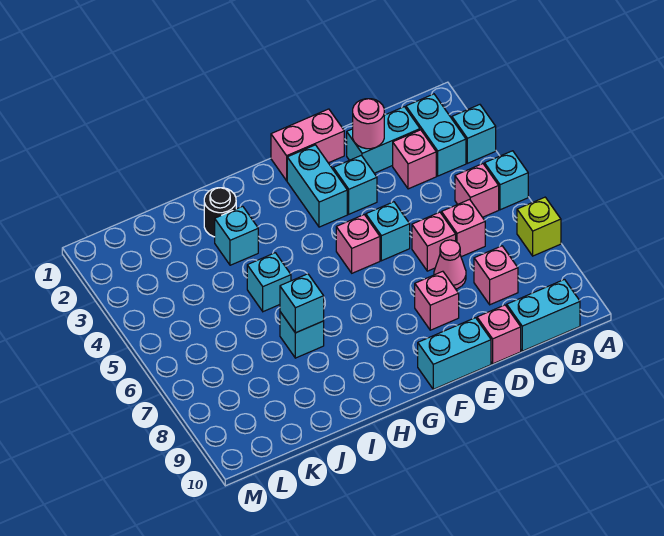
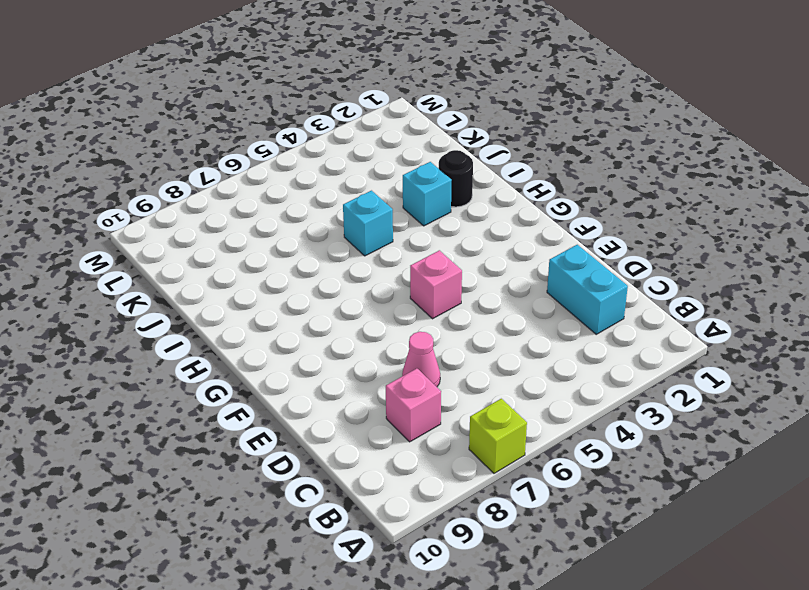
none -> cyan 1x1 brick [452,105,496,163]
none -> cyan 1x1 brick [485,151,528,210]
none -> cyan 1x2 brick [406,94,466,176]

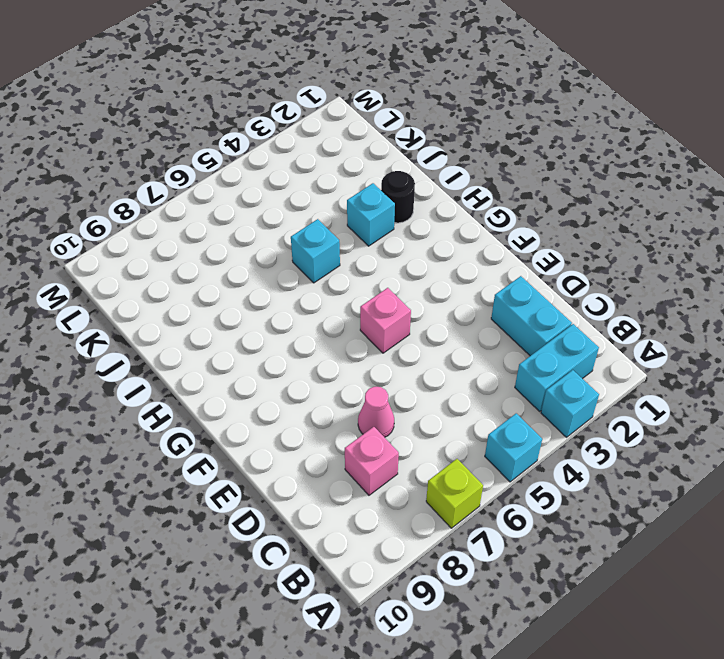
none -> pink 1x1 brick [455,164,499,217]
none -> cyan 1x2 brick [507,279,580,351]
none -> pink 1x1 brick [393,130,436,189]

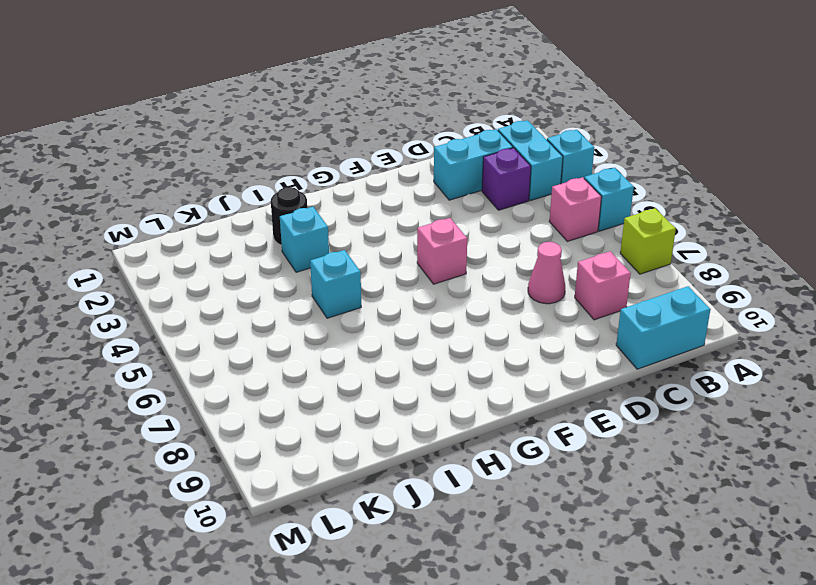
purple 1x1 brick [482,148,531,210] -> pink 1x1 brick [393,130,436,189]
none -> pink 1x1 brick [442,199,485,257]
none -> pink 1x1 brick [412,212,456,271]
none -> pink 1x1 brick [477,305,521,364]

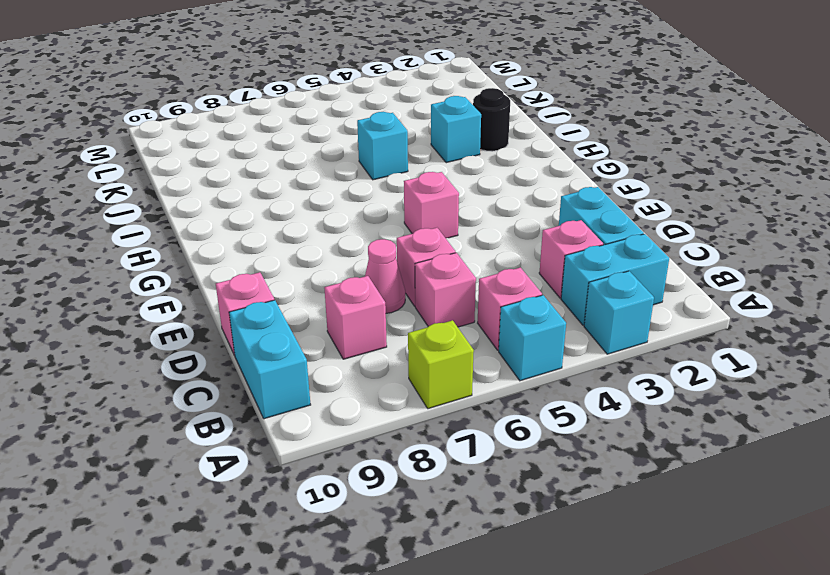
none -> pink 1x2 brick [271,109,344,181]
none -> cyan 1x1 brick [333,155,377,214]
none -> cyan 1x1 brick [366,202,410,261]

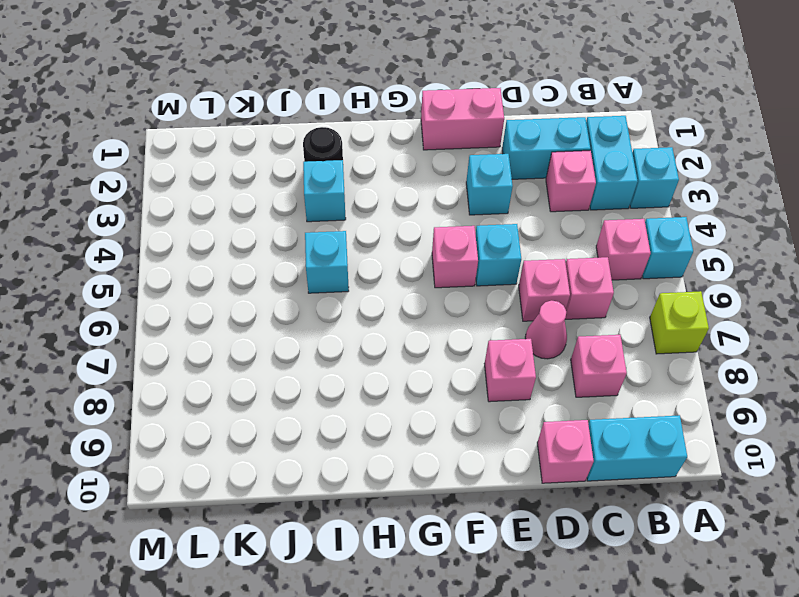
none -> cyan 1x2 brick [418,318,491,389]
none -> cyan 1x2 brick [287,145,347,227]
none -> cyan 1x1 brick [280,312,324,358]

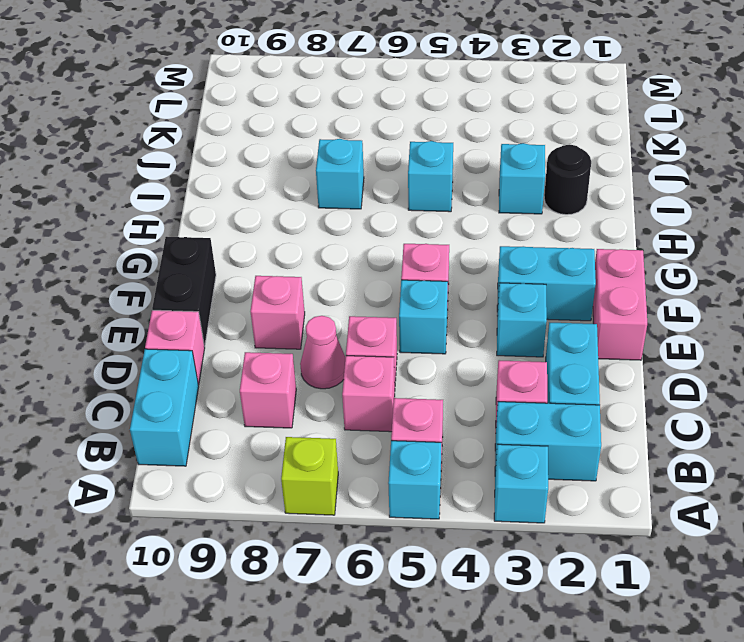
black 1x2 brick [152,237,216,346] -> cyan 1x2 brick [418,318,491,389]
none -> pink 1x1 round brick [353,99,384,149]
none -> cyan 1x1 brick [280,274,324,333]

